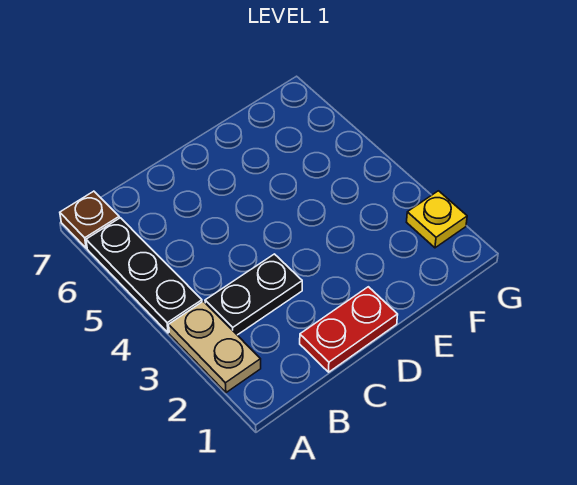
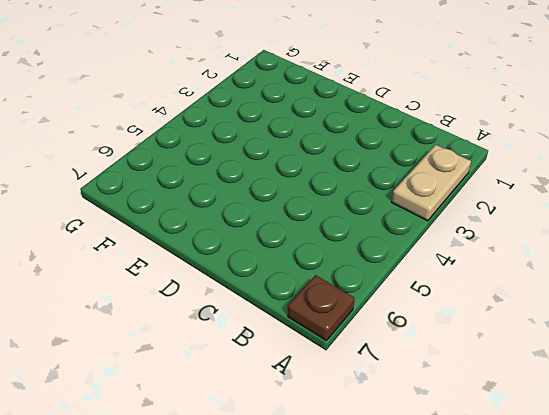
none -> black 1x3 plate [86,218,202,333]
none -> black 1x2 plate [205,254,302,335]

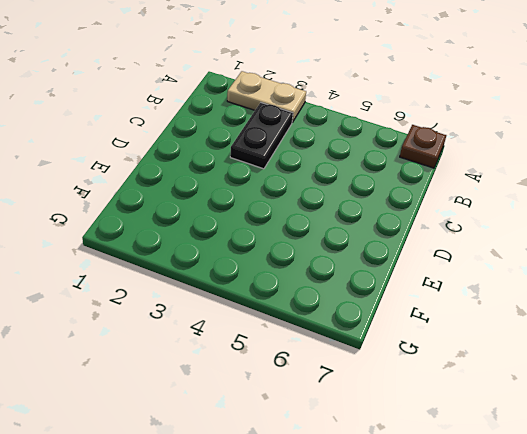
none -> black 1x3 plate [86,218,202,333]
none -> red 1x2 plate [300,287,398,372]

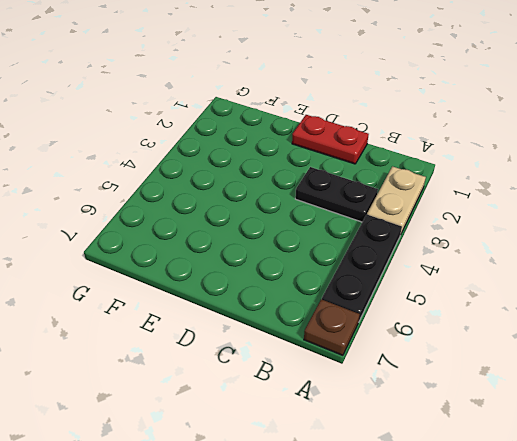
none -> yellow 1x1 plate [407,191,467,248]

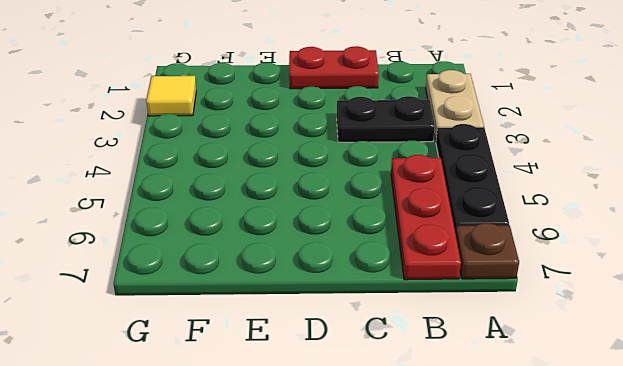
red 1x3 plate [391,155,461,280] -> none
yellow 1x1 tile [146,76,196,116] -> yellow 1x1 plate [407,191,467,248]

